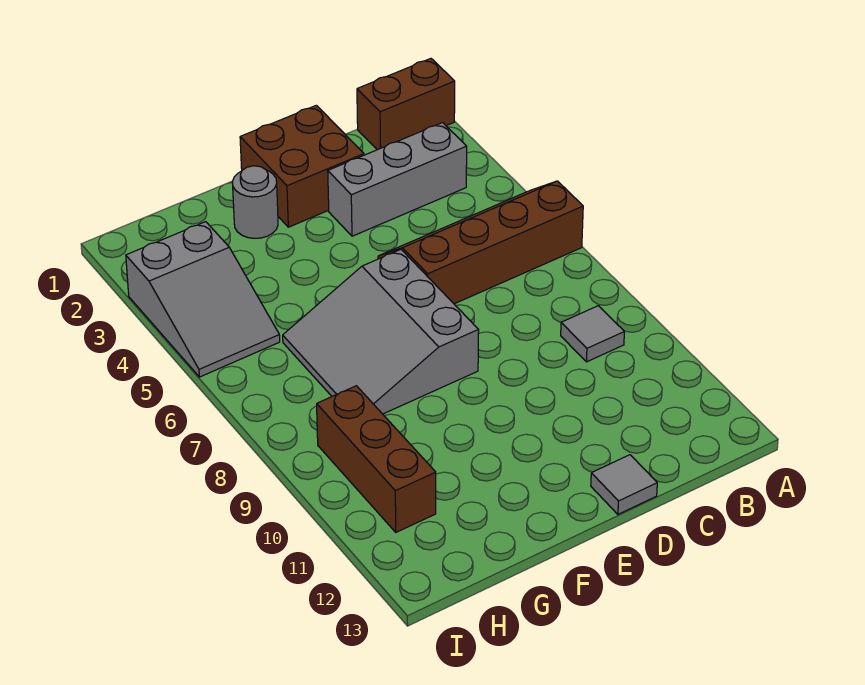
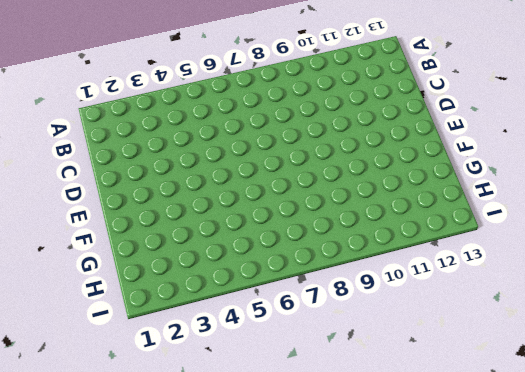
none -> brown 1x2 brick [357,59,455,150]
none -> brown 2x4 slope [378,181,583,304]

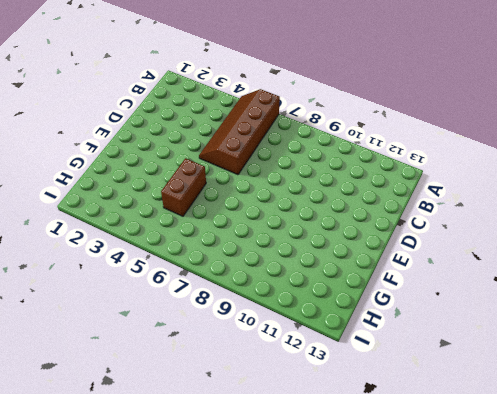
brown 1x2 brick [161,158,206,216] -> brown 1x2 brick moved to [357,59,455,150]
none -> grey 1x3 brick [328,123,467,236]
none -> grey 1x1 tile [561,306,624,362]

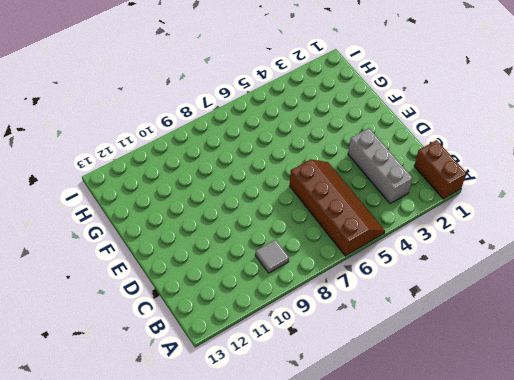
none -> brown 2x2 brick [240,105,364,227]
none -> grey 1x1 tile [591,455,657,514]

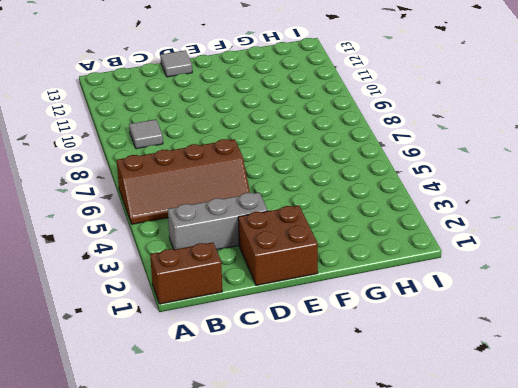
none -> grey 3x3 slope [283,250,479,414]
none -> grey 1x1 round brick [232,166,278,238]

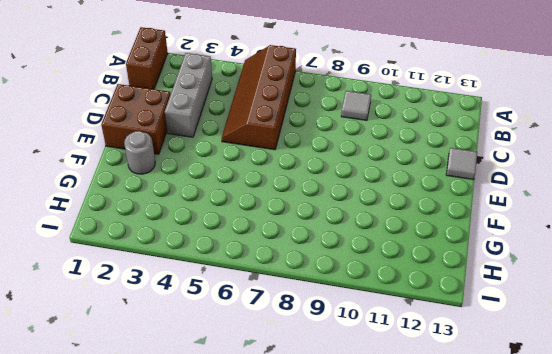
none -> grey 3x3 slope [283,250,479,414]
none -> grey 2x3 slope [126,222,280,377]

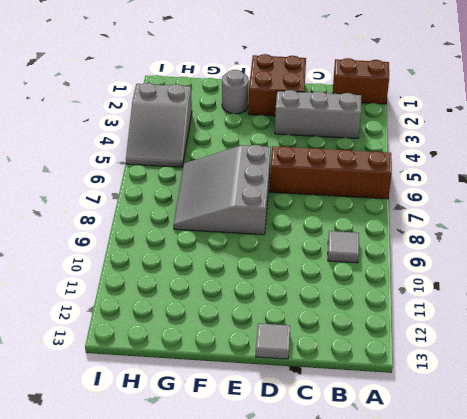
none -> brown 1x3 brick [317,386,436,532]

